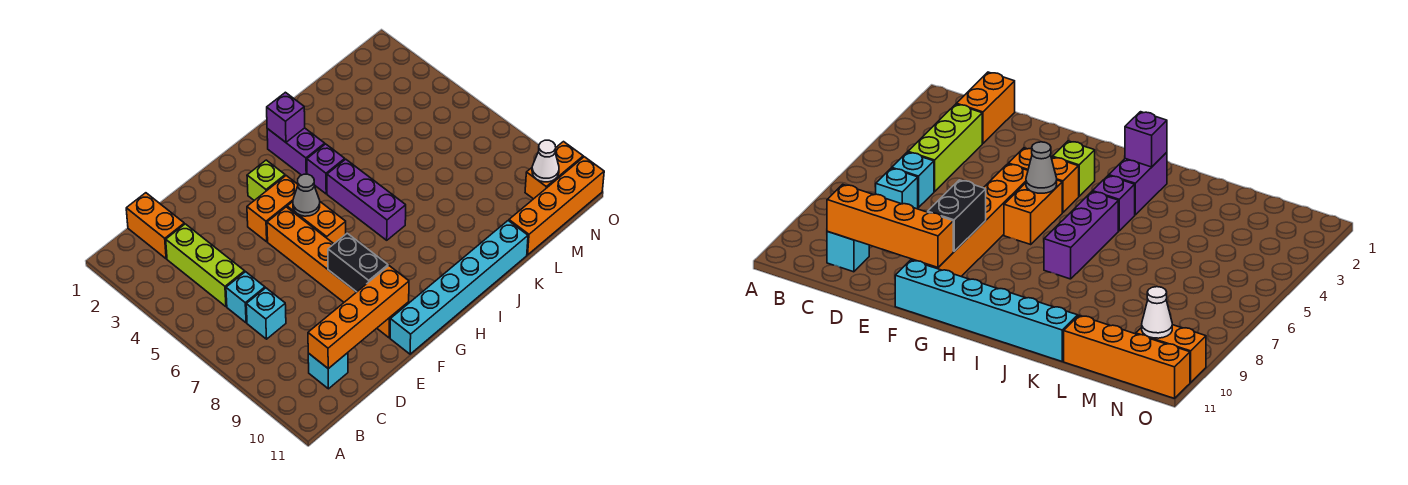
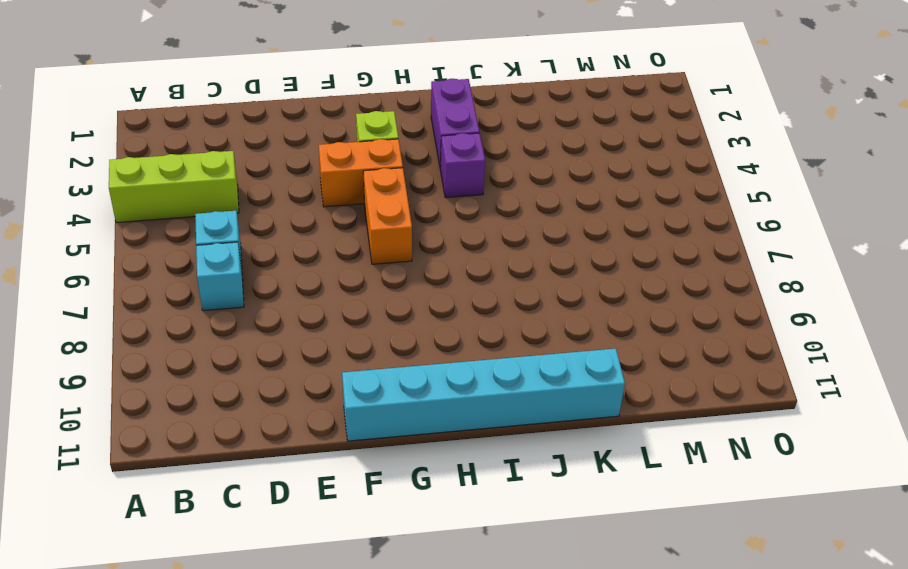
lime 1x3 brick [109,151,239,223] -> lime 1x3 brick turned to [166,224,245,307]
none -> orange 1x2 brick [126,193,184,259]
none -> cyan 1x1 brick [308,353,348,389]
none -> orange 1x6 brick [267,207,409,338]

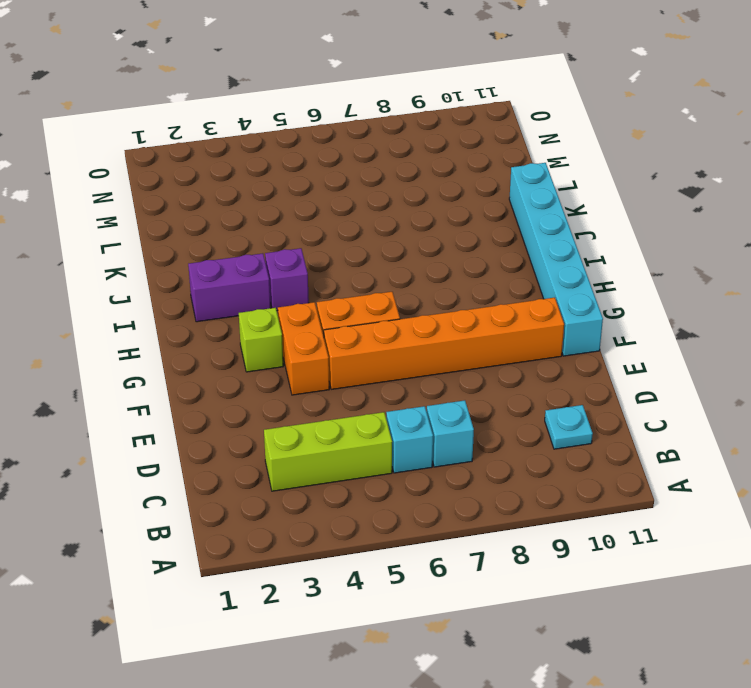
cyan 1x1 plate [545,405,593,449] -> cyan 1x1 brick [308,353,348,389]
none -> orange 1x2 brick [126,193,184,259]
none -> purple 1x3 brick [327,159,406,240]
none -> orange 1x4 brick [509,157,604,255]

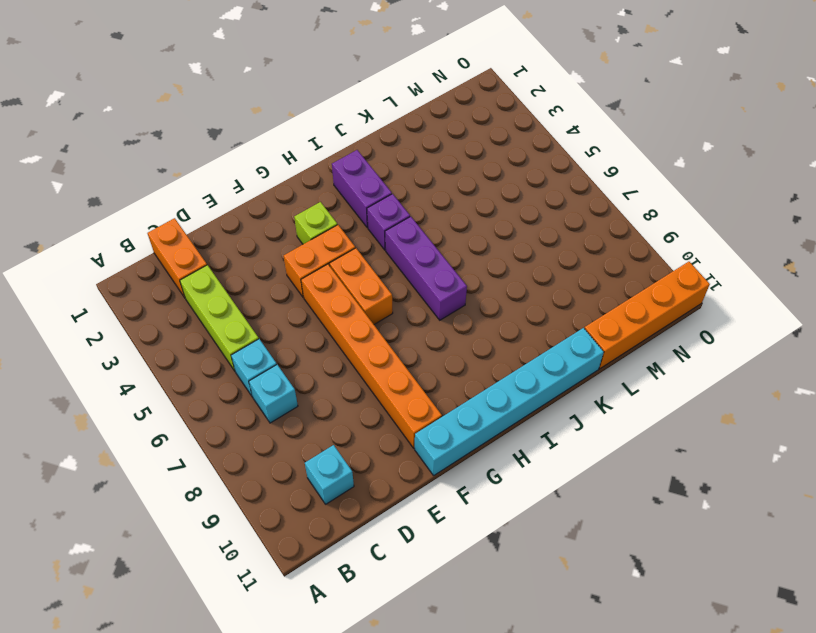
none -> orange 1x2 brick [525,142,583,199]
none -> orange 1x4 brick [308,266,409,369]
none -> black 1x2 brick [328,233,388,292]

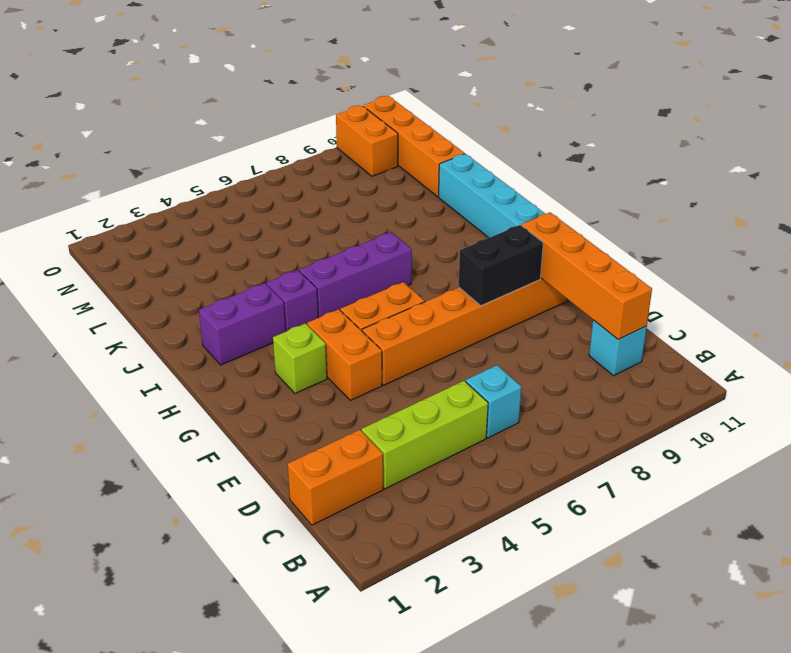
none -> cyan 1x1 brick [246,288,286,339]
none -> grey 1x1 cone [293,174,320,216]
none -> purple 1x1 brick [267,92,305,142]

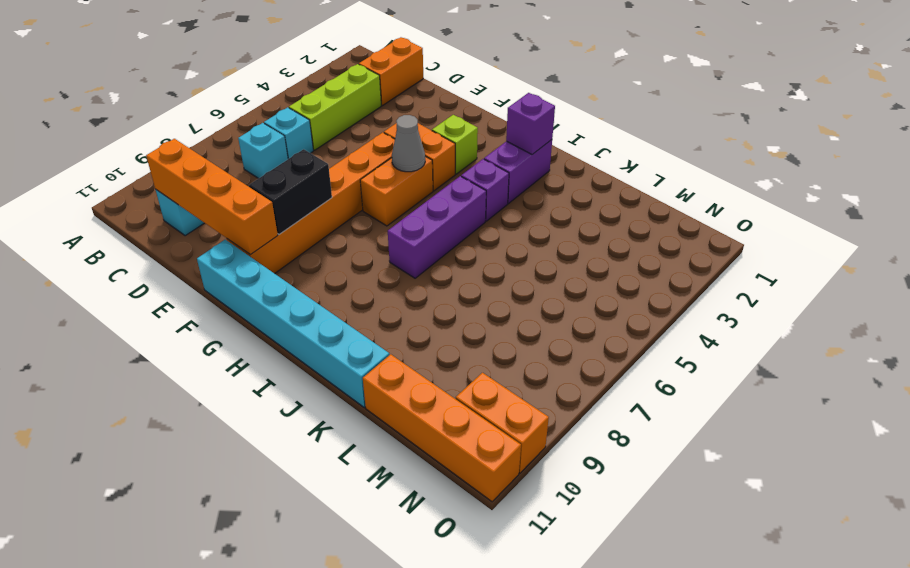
none -> white 1x1 cone [532,140,559,182]

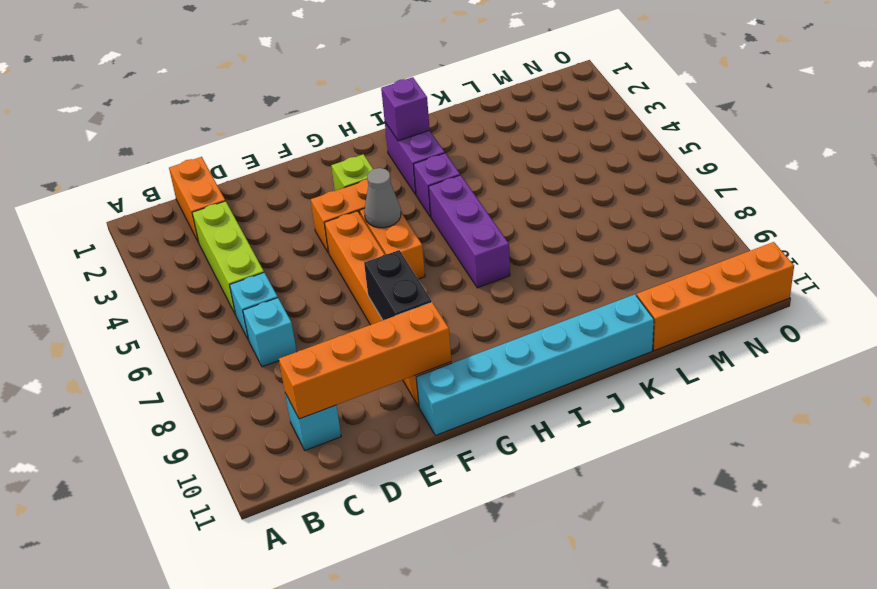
none -> orange 1x2 brick [525,142,583,199]
none -> white 1x1 cone [532,140,559,182]

